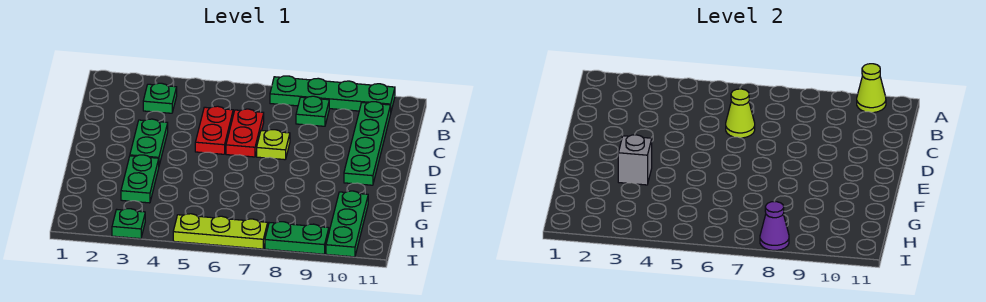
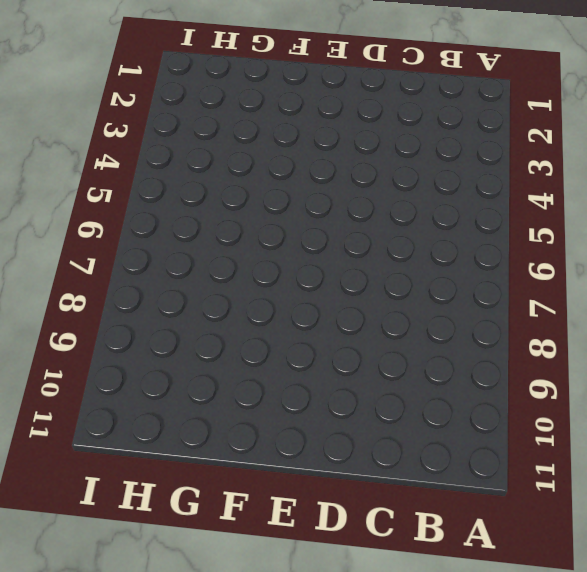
none -> green 1x4 plate [270,76,395,111]
none -> green 1x1 plate [143,83,177,113]
none -> green 1x1 plate [296,96,329,126]

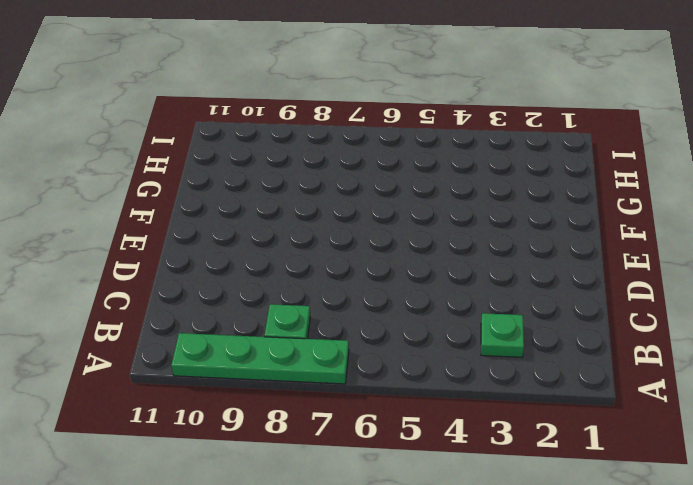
none -> green 1x4 plate [344,102,391,185]
none -> red 1x2 plate [195,106,233,154]
none -> red 1x2 plate [226,109,264,157]

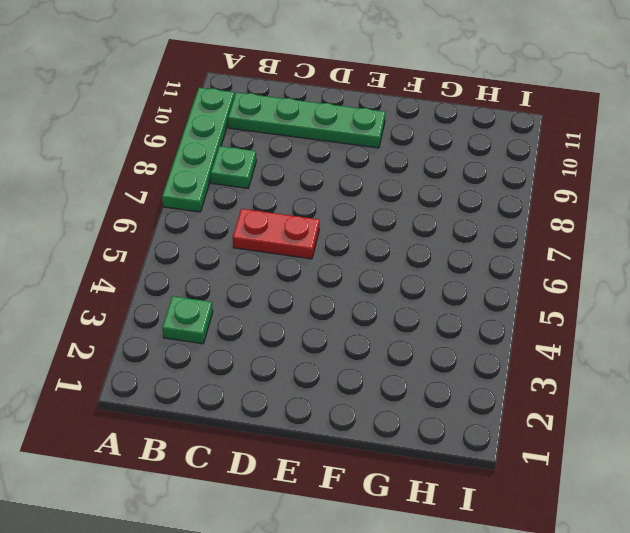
none -> red 1x2 plate [195,106,233,154]
none -> green 1x2 plate [130,119,168,165]
none -> lime 1x1 plate [257,130,290,160]

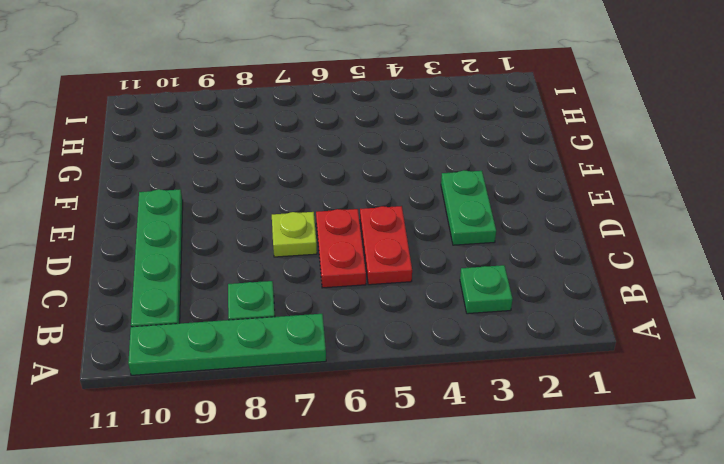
none -> green 1x2 plate [121,155,159,203]
none -> green 1x3 plate [326,191,368,257]
none -> green 1x1 plate [112,209,145,239]

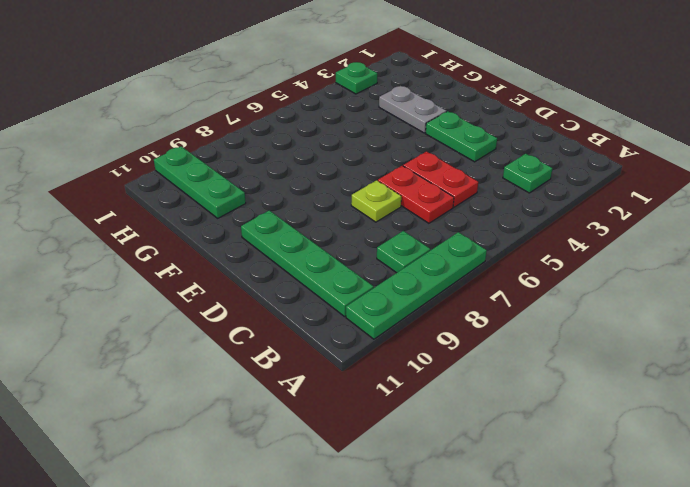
grey 1x2 plate [379,86,446,133] -> green 1x2 plate [121,155,159,203]
none -> lime 1x3 plate [173,214,268,249]
none -> green 1x2 plate [265,222,329,254]
none -> lime 1x1 cone [857,64,886,113]

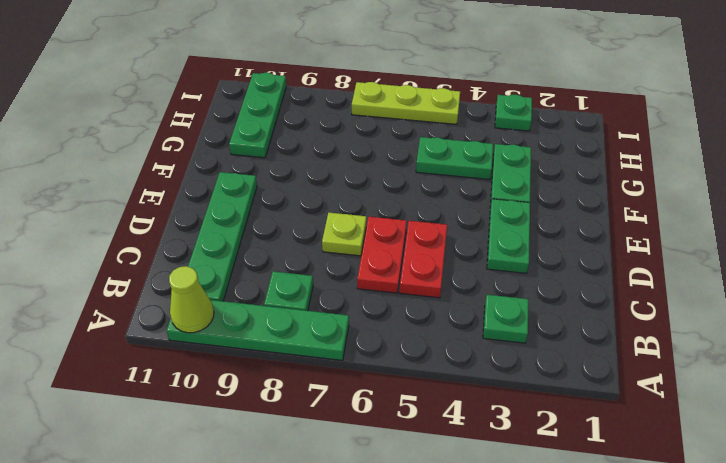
green 1x2 plate [416,137,493,180] -> green 1x2 plate moved to [265,222,329,254]
none -> lime 1x1 cone [726,89,755,138]
none -> grey 1x1 brick [618,135,652,185]
none -> purple 1x1 cone [760,202,789,250]

